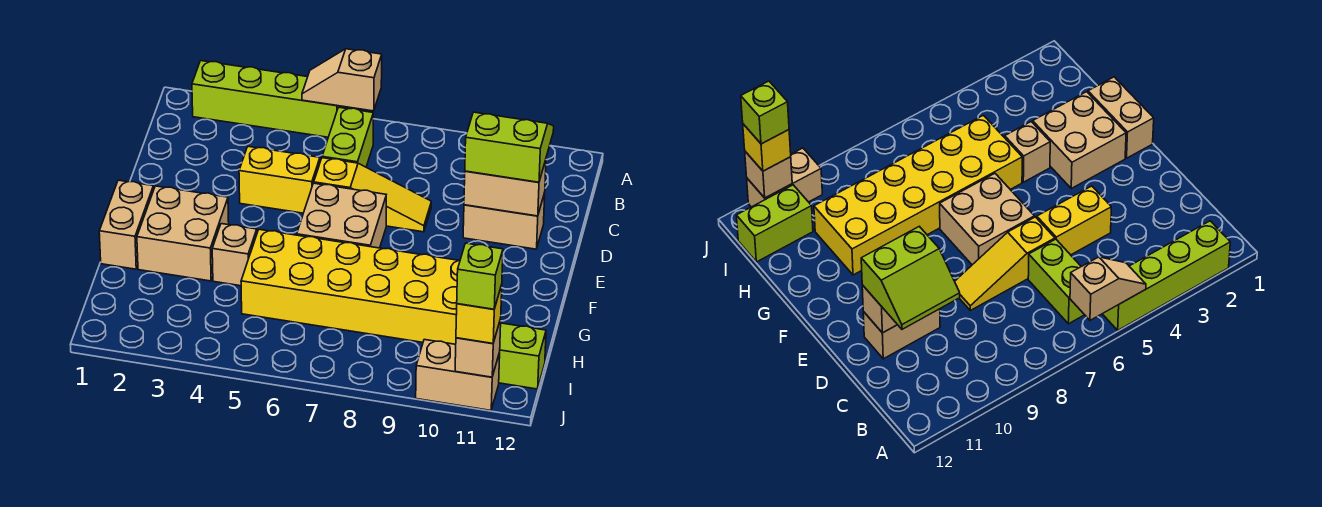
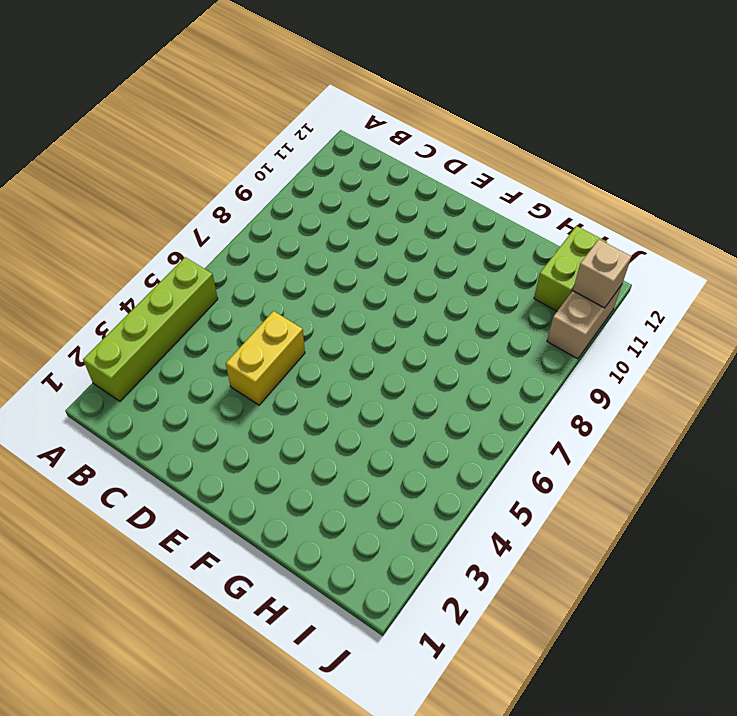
none -> lime 1x2 brick [322,107,373,167]
none -> yellow 1x3 slope [314,158,431,232]
none -> tan 1x2 brick [463,193,545,249]

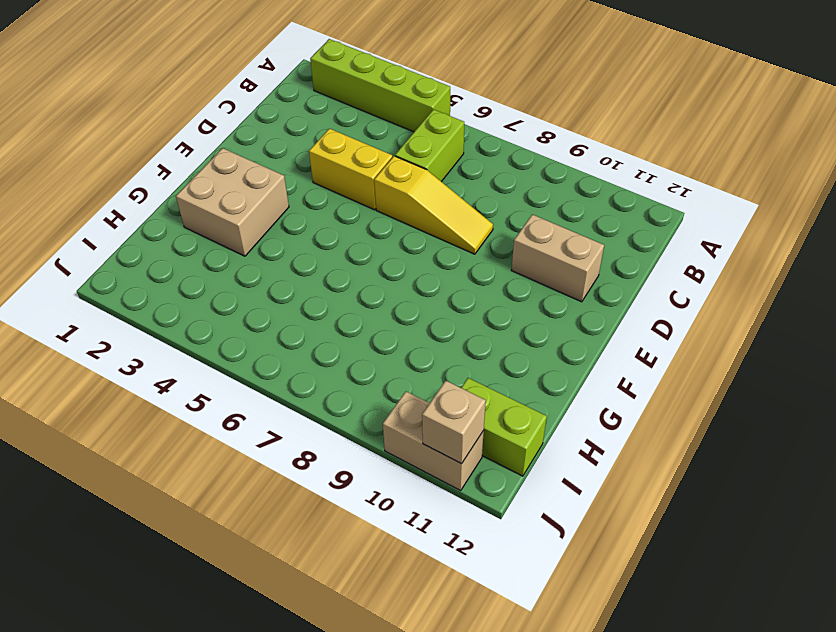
none -> tan 2x2 brick [297,183,386,248]
none -> tan 1x2 brick [99,180,154,269]
none -> tan 1x1 brick [212,224,257,286]

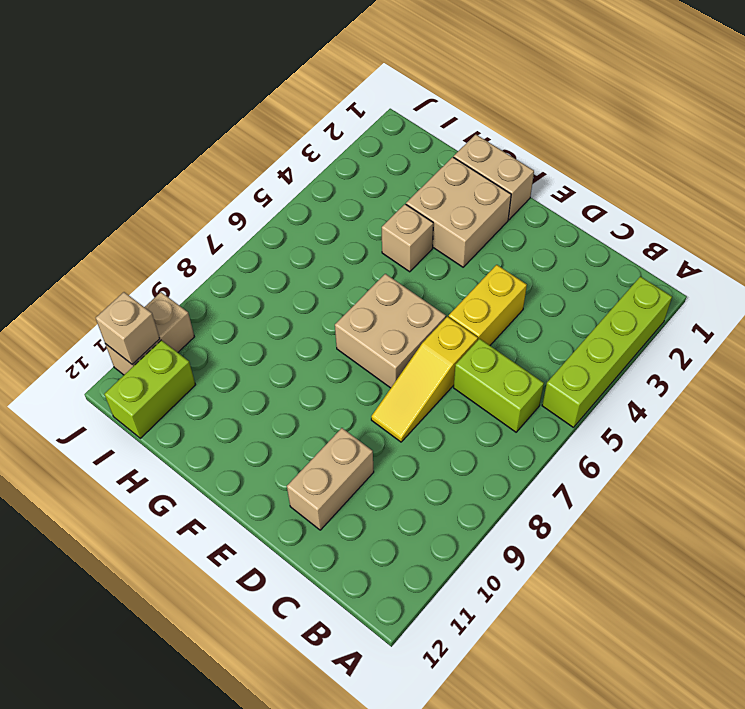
none -> yellow 2x6 brick [241,229,460,344]
none -> tan 1x2 slope [302,49,382,111]
none -> tan 1x2 brick [464,160,546,216]

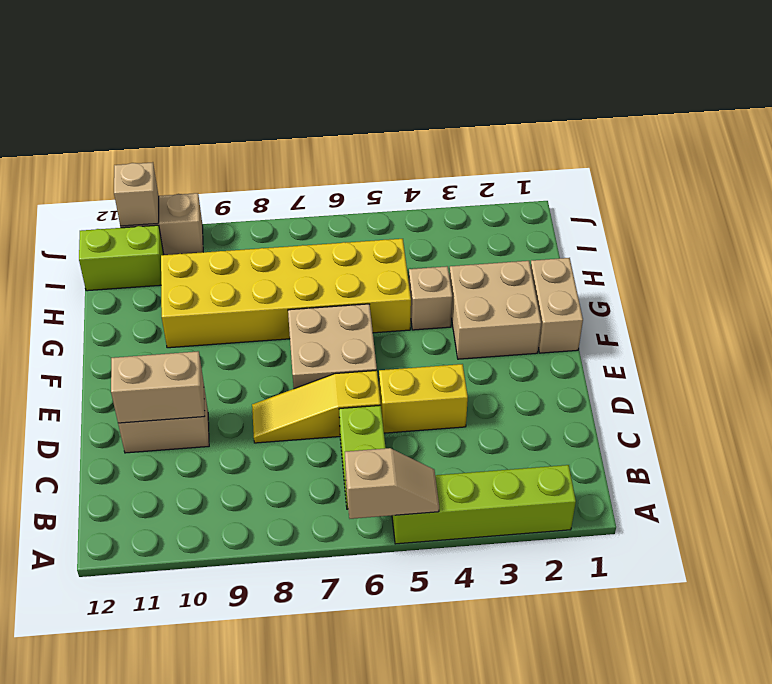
none -> lime 2x2 slope [465,112,554,182]
none -> yellow 1x1 brick [456,285,502,344]
none -> lime 1x1 brick [457,243,503,309]

